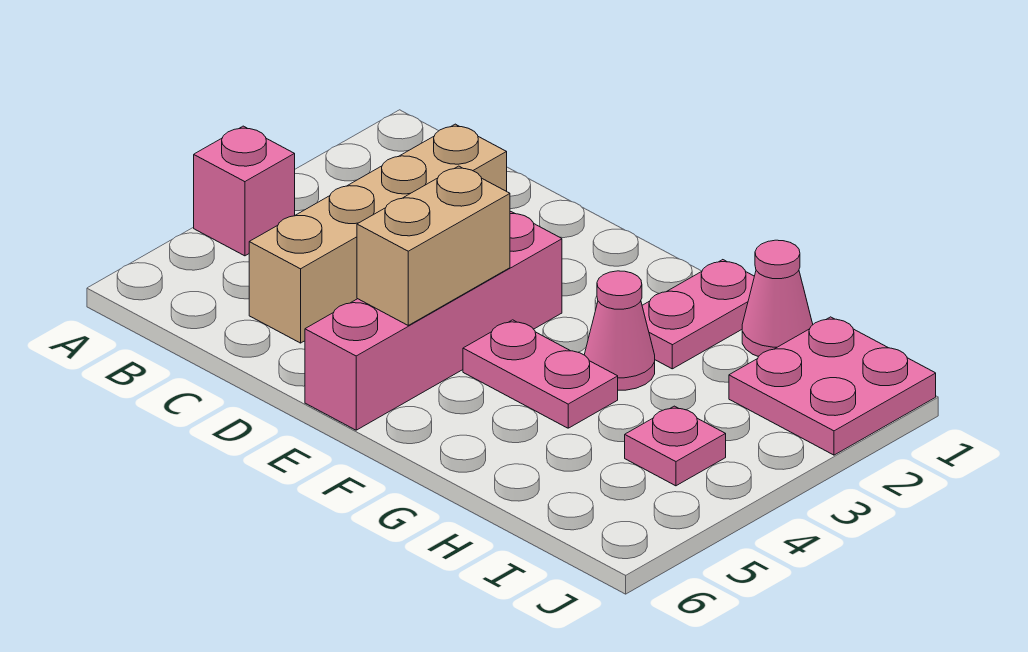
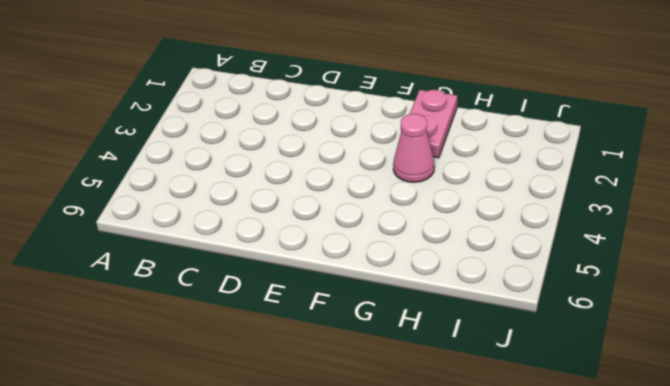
none -> pink 1x1 brick [194,126,295,256]
none -> tan 1x4 brick [249,124,507,343]

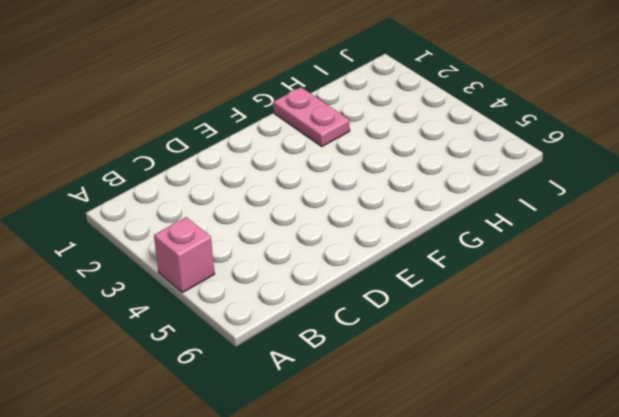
none -> tan 1x4 brick [249,124,507,343]
none -> pink 1x4 brick [305,212,562,430]

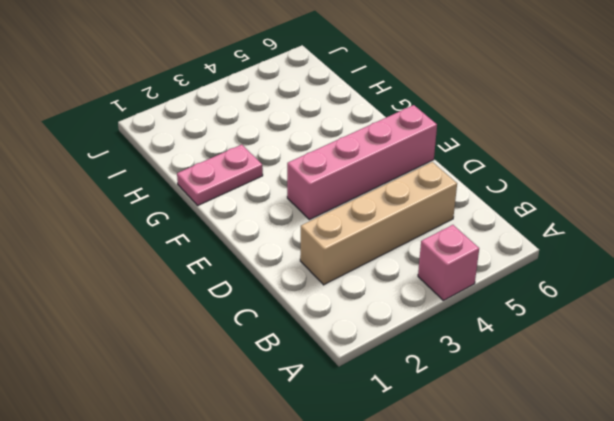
none -> pink 1x2 plate [463,320,618,428]
none -> pink 1x1 cone [584,271,655,390]

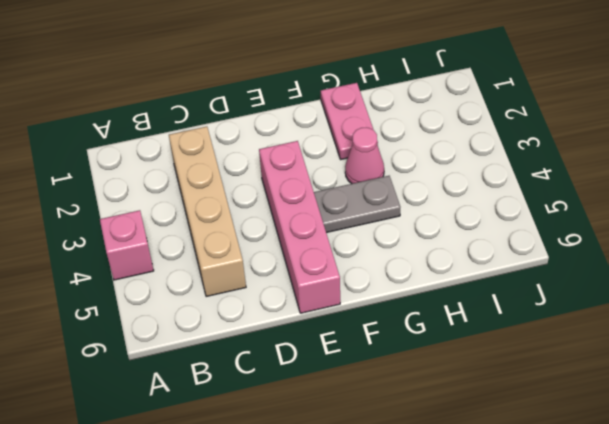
grey 1x2 plate [314,176,400,233] -> pink 1x2 plate [463,320,618,428]
none -> pink 1x1 cone [742,240,813,356]
none -> pink 2x2 plate [729,317,936,455]

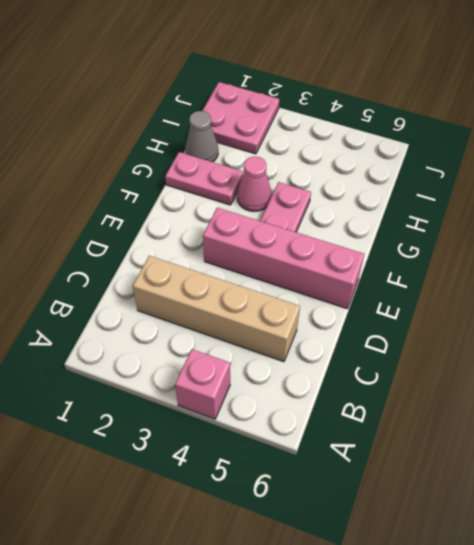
grey 1x1 cone [185,111,218,162] -> pink 1x1 cone [742,240,813,356]
none -> pink 1x1 plate [625,406,726,486]
none -> tan 1x2 brick [357,166,510,325]

